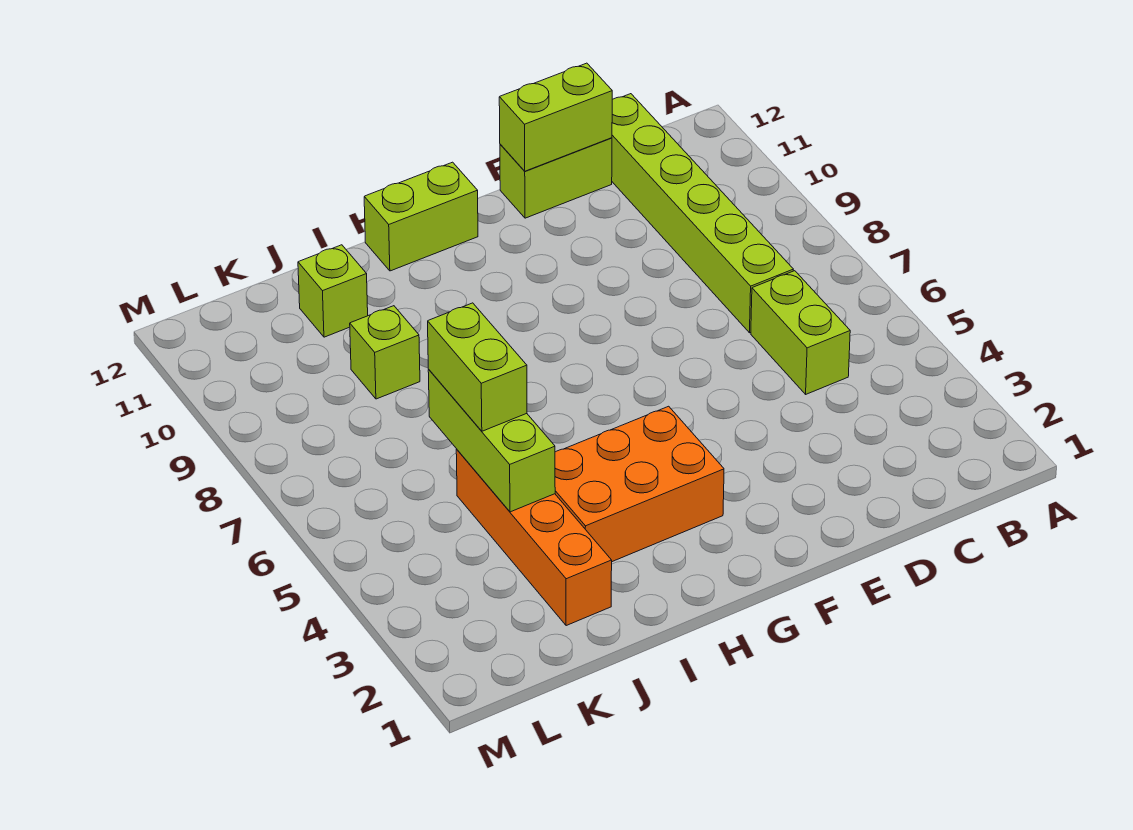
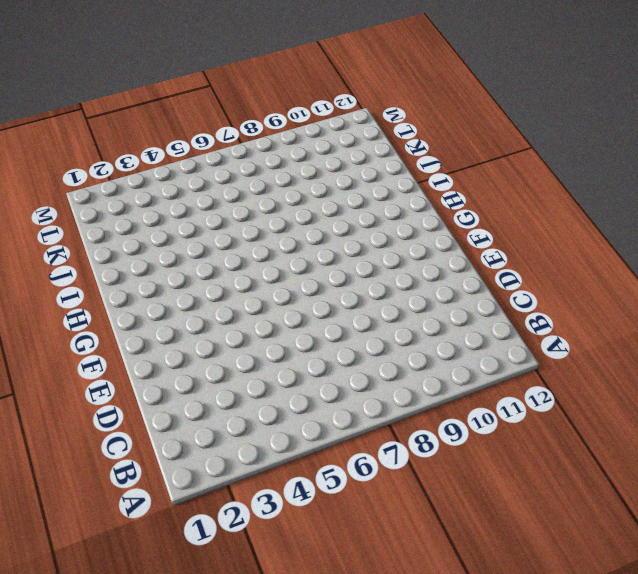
none -> lime 1x2 brick [751,271,850,394]
none -> lime 1x6 brick [612,94,793,333]

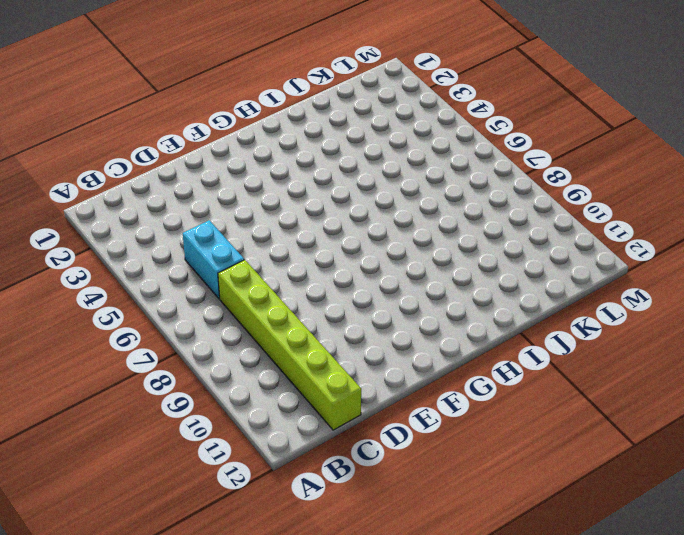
cyan 1x2 brick [183,220,244,299] -> lime 1x2 brick [751,271,850,394]
none -> lime 1x2 brick [500,138,612,218]
none -> orange 2x3 brick [555,406,724,562]

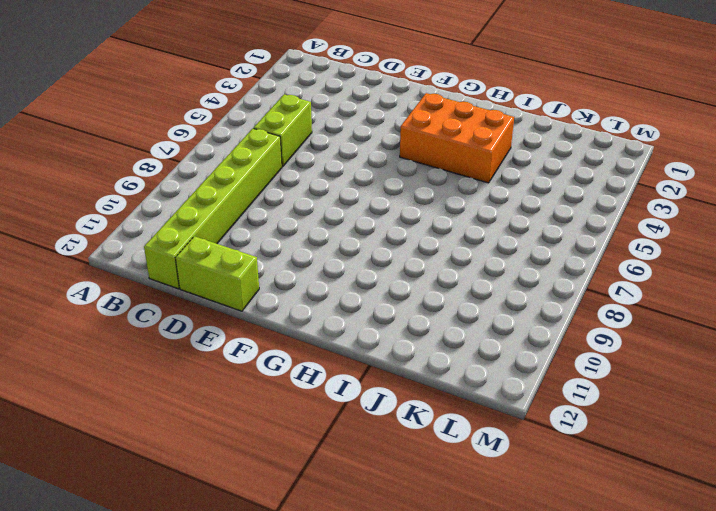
none -> lime 1x2 brick [364,162,478,271]
none -> orange 1x4 brick [456,449,612,626]

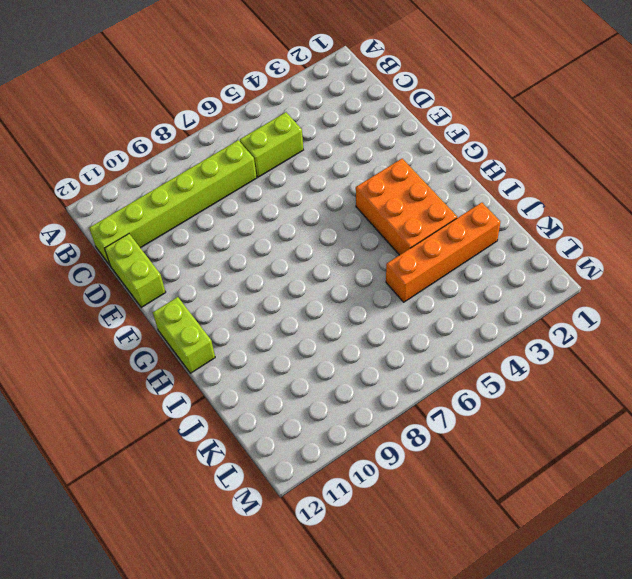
none -> lime 1x1 brick [350,306,420,399]
none -> lime 1x1 brick [298,245,368,337]

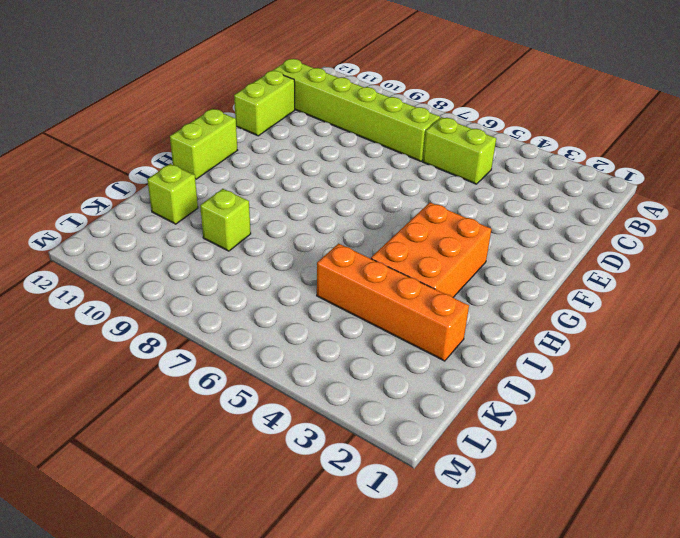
none -> lime 1x2 brick [499,63,612,171]
none -> lime 1x3 brick [428,370,555,512]

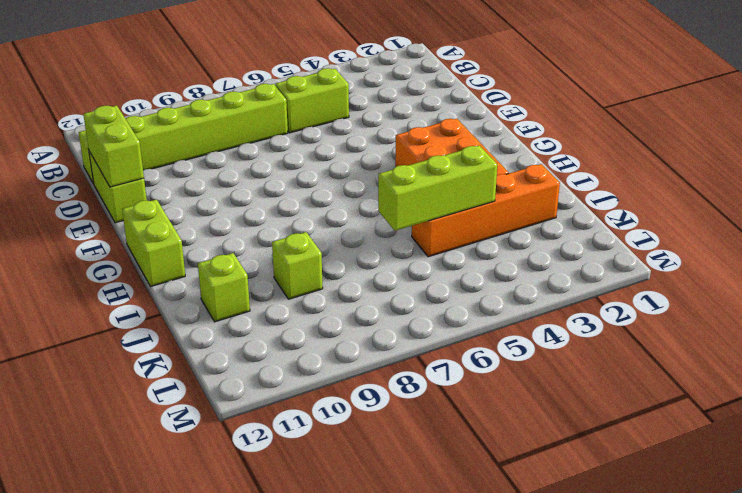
none -> lime 1x2 brick [428,303,527,431]

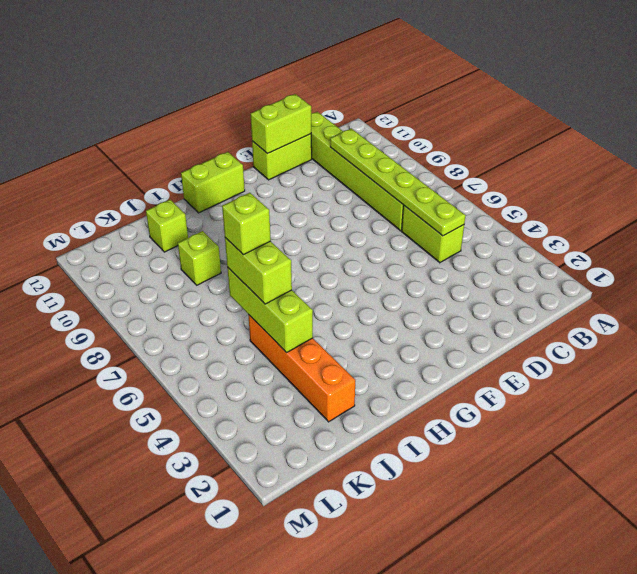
lime 1x6 plate [330,129,466,236] -> none
lime 1x1 brick [222,193,271,255] -> none
none -> orange 2x3 brick [555,406,724,562]

